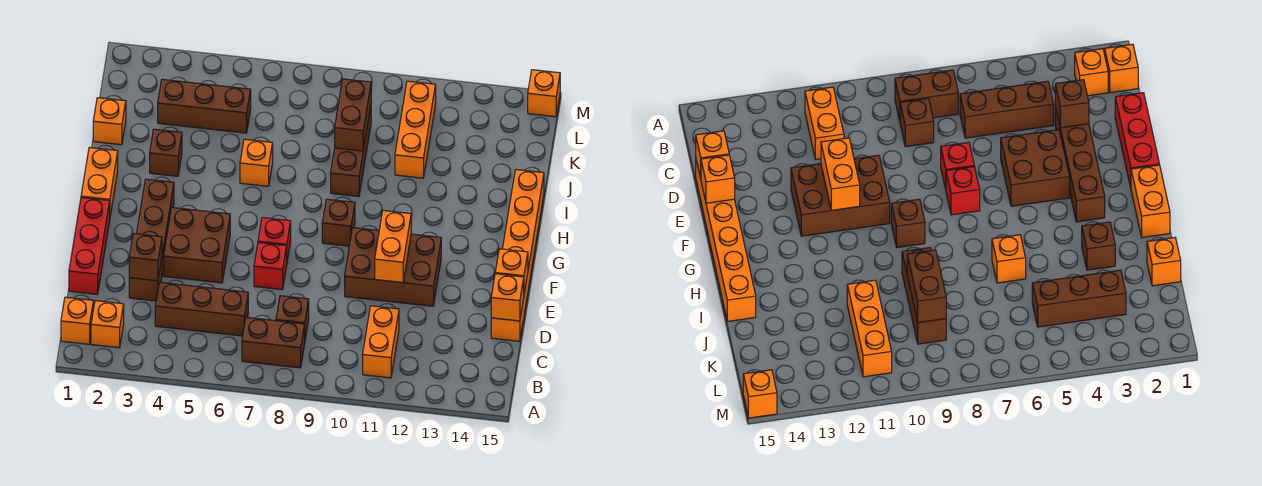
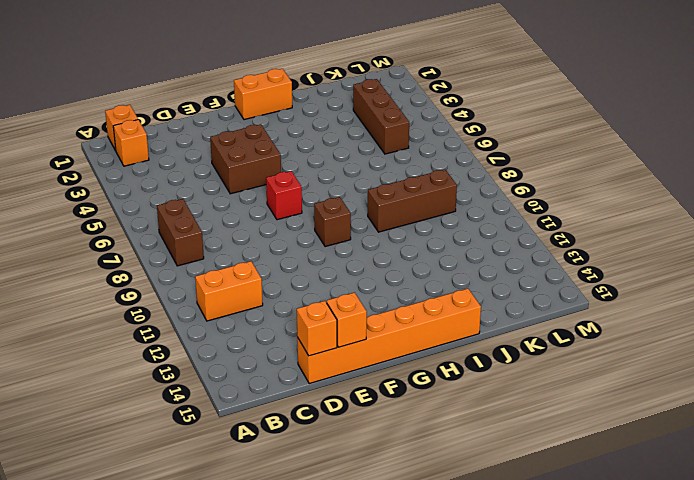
none -> brown 1x3 brick [155,282,248,336]
none -> brown 1x1 brick [276,296,309,339]
none -> red 1x3 brick [69,197,110,294]

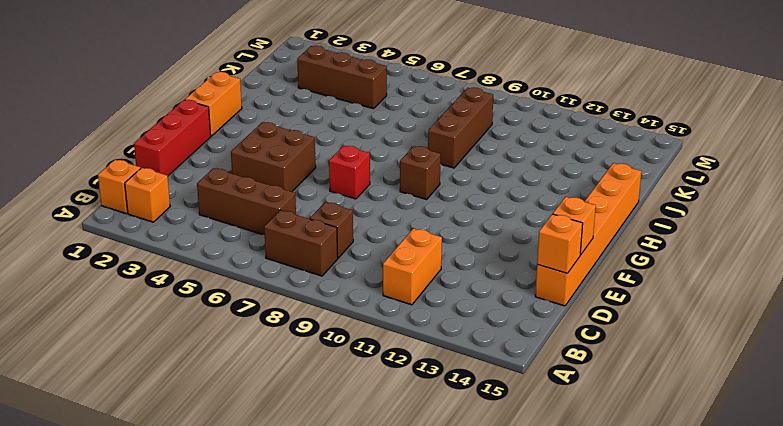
none -> brown 1x4 brick [129,179,174,301]
none -> red 1x1 brick [254,243,287,290]
none -> brown 2x3 brick [345,228,441,306]

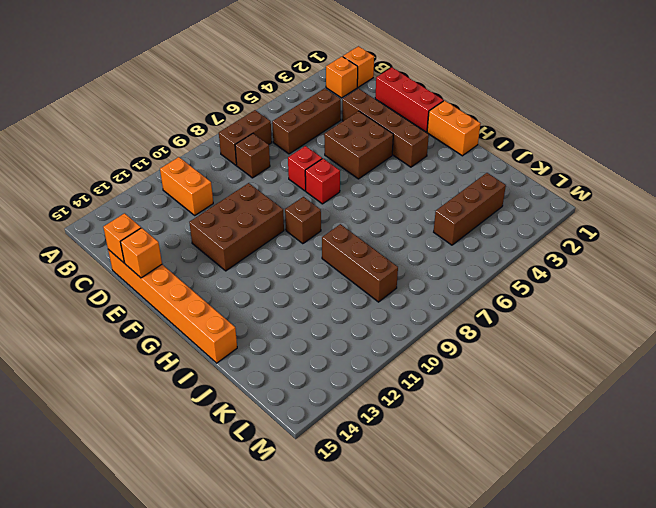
none -> brown 1x1 brick [150,129,182,176]
none -> orange 1x1 brick [240,139,273,186]
none -> orange 1x1 brick [93,98,126,145]

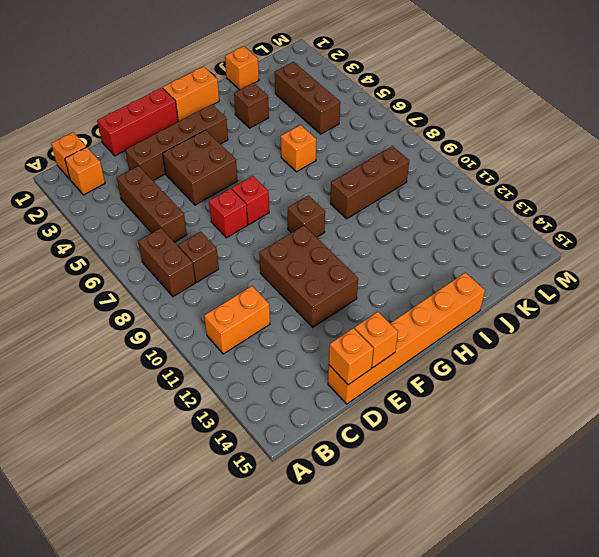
none -> orange 1x3 brick [395,81,436,178]
none -> orange 1x1 brick [528,70,560,117]
none -> brown 1x1 brick [129,234,162,281]

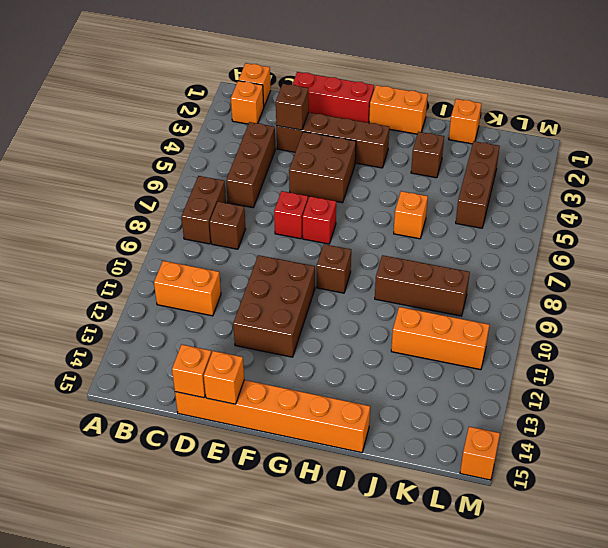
none -> orange 1x2 brick [375,211,411,283]
none -> brown 1x2 brick [335,79,371,151]

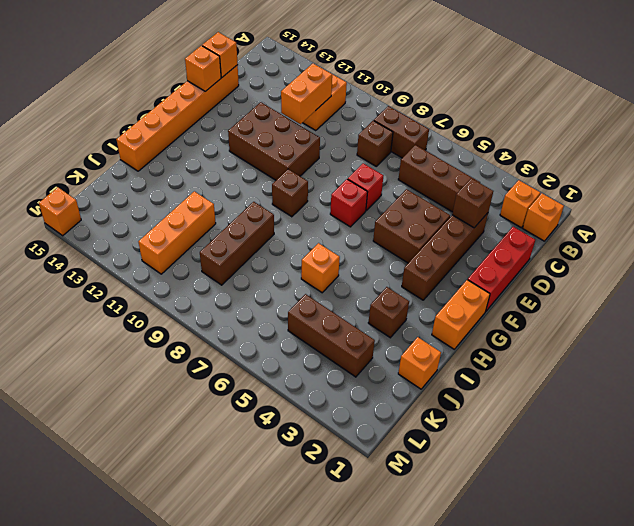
orange 1x2 brick [281,64,332,124] -> orange 1x2 brick moved to [375,211,411,283]
none -> brown 1x2 brick [335,79,371,151]

